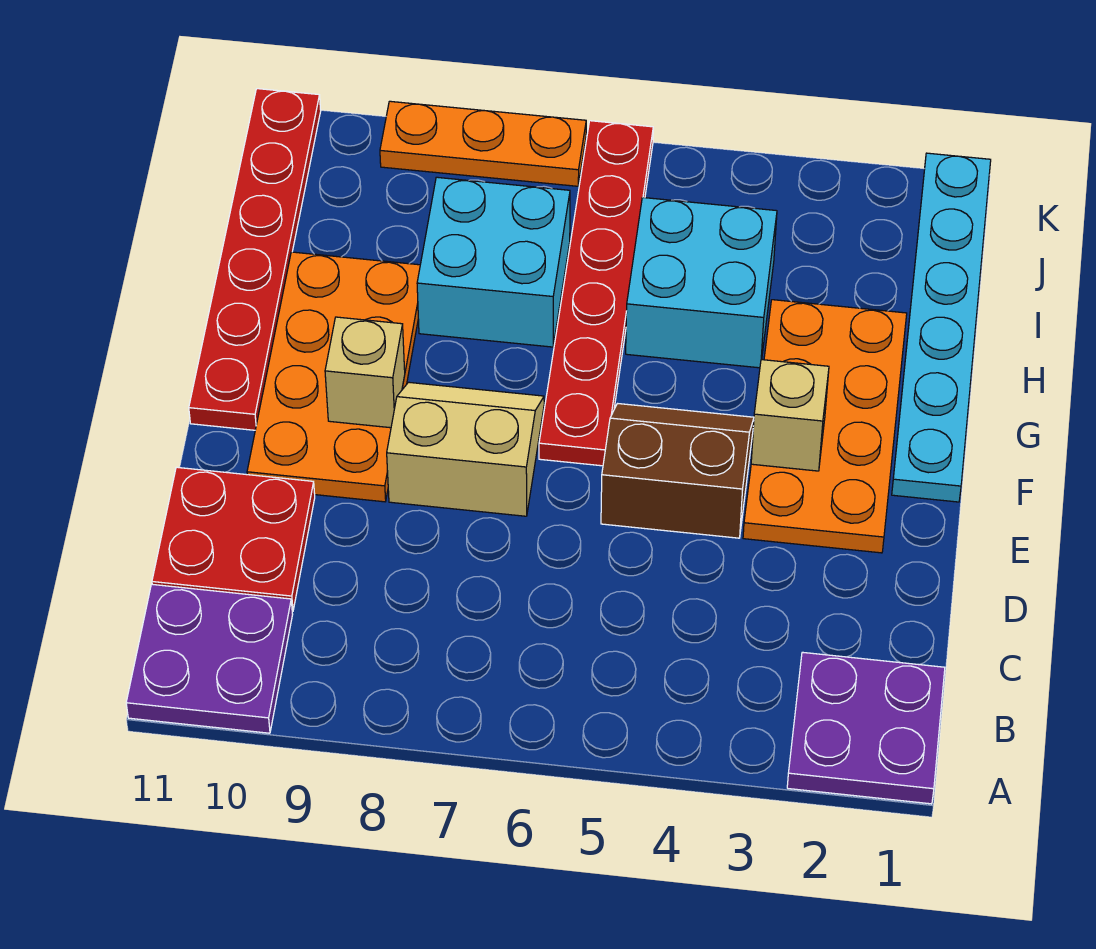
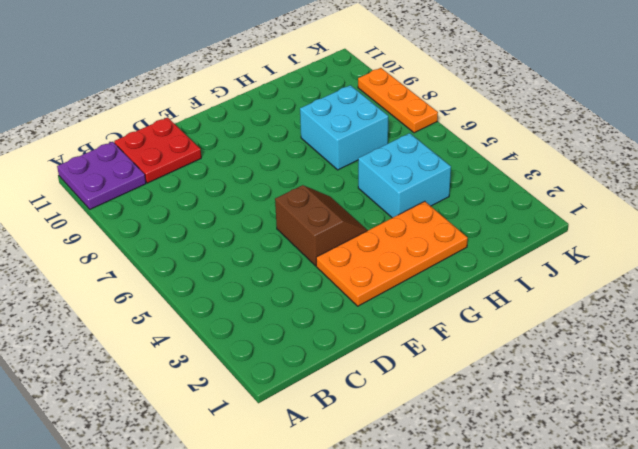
none -> purple 2x2 plate [787,652,945,804]
none -> tan 2x2 slope [387,382,544,516]
none -> orange 2x4 plate [247,252,420,502]

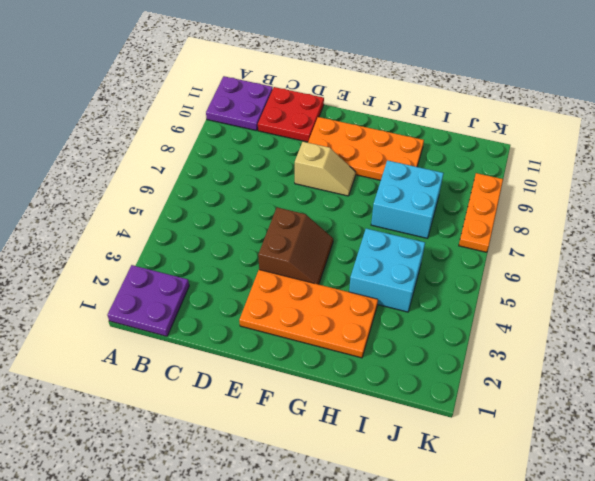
tan 1x2 slope [295,142,356,196] -> tan 2x2 slope [387,382,544,516]
none -> cyan 1x6 plate [892,153,991,502]
none -> red 1x6 plate [539,121,653,466]
none -> red 1x6 plate [189,89,321,430]

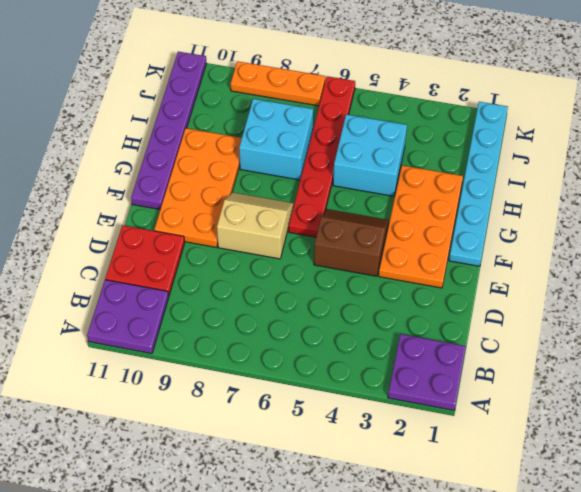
purple 1x6 plate [131,52,207,209] -> red 1x6 plate [189,89,321,430]
none -> tan 1x1 brick [751,359,829,471]
none -> tan 1x1 brick [325,317,405,428]

